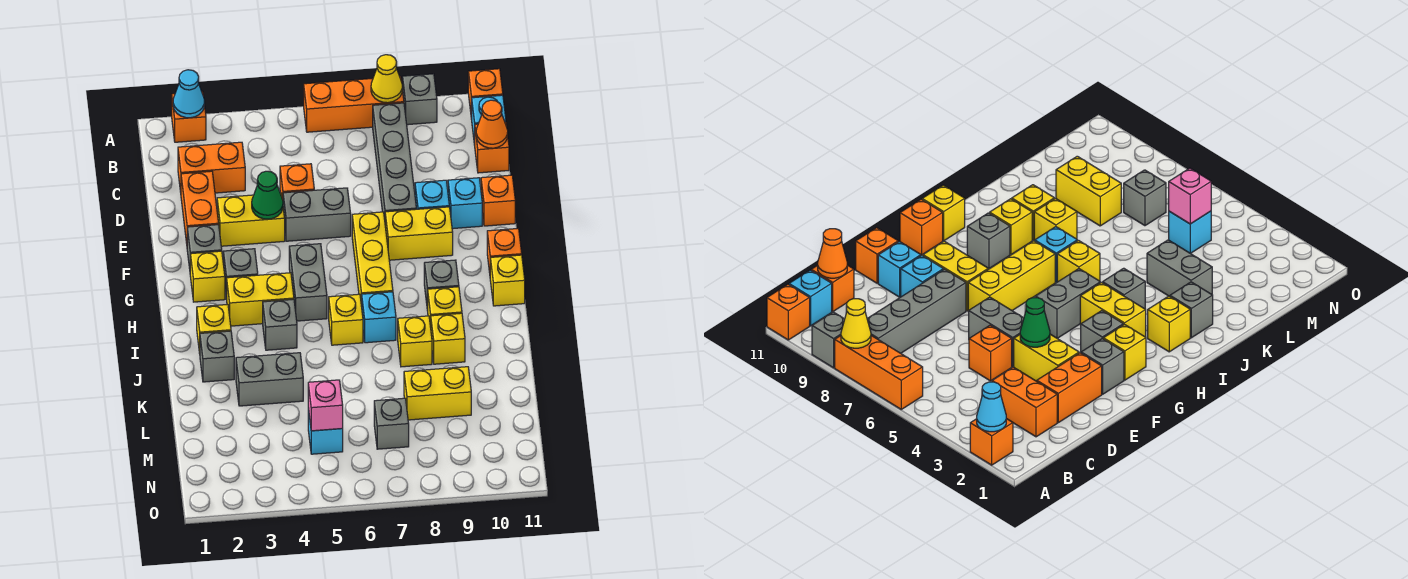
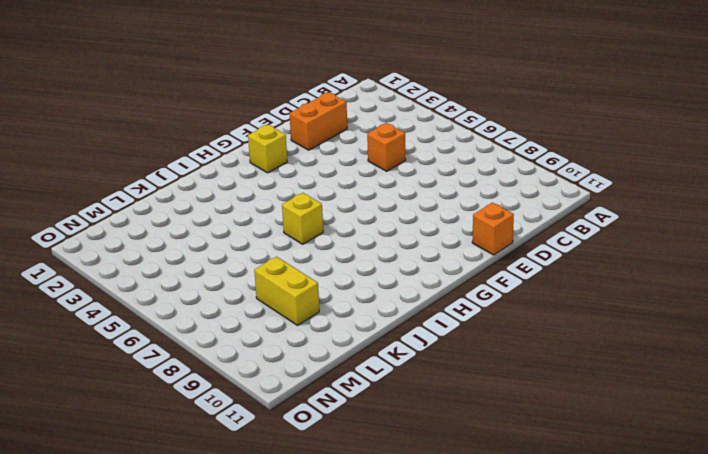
none -> orange 1x1 brick [172,92,206,142]
none -> orange 1x3 brick [304,76,404,132]
none -> grey 1x1 brick [402,74,437,125]
none -> orange 1x1 brick [468,69,503,119]

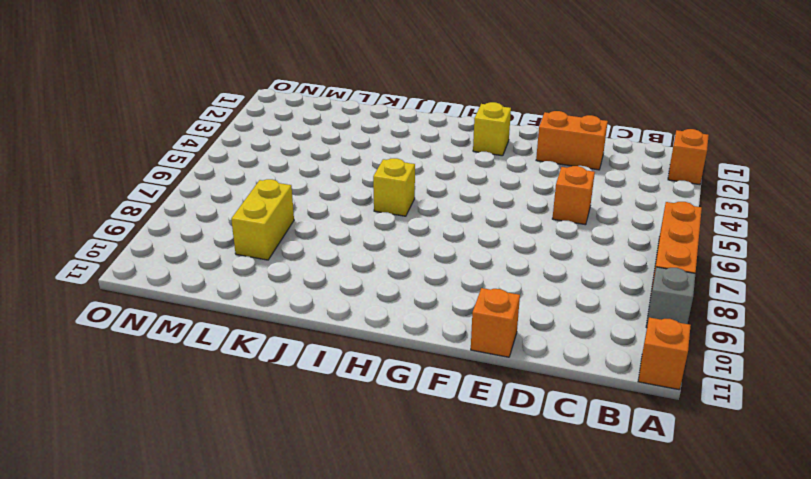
none -> grey 1x4 brick [373,103,416,219]
none -> cyan 1x1 brick [472,95,506,145]
none -> orange 1x2 brick [178,142,245,193]
none -> orange 1x1 brick [475,122,509,173]

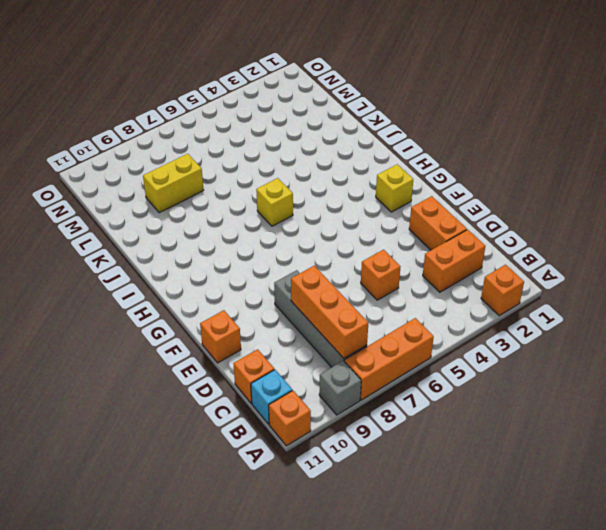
orange 1x3 brick [291,266,368,358] -> none
none -> yellow 1x2 brick [217,193,285,246]
none -> grey 1x2 brick [283,188,351,241]
none -> cyan 1x1 brick [415,180,449,209]
none -> cyan 1x1 brick [448,178,482,229]

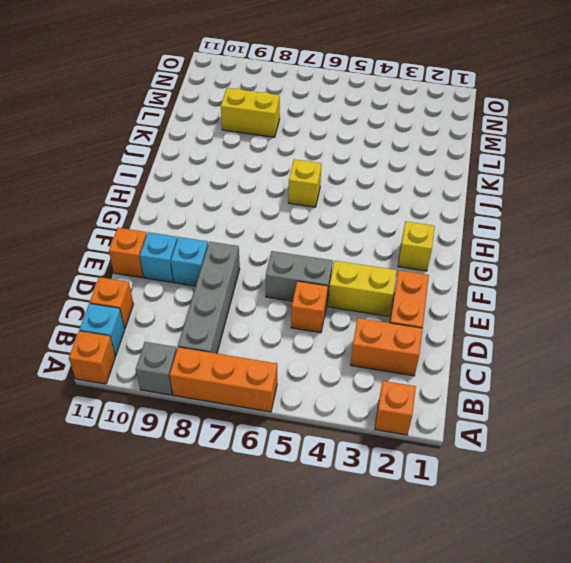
none -> grey 1x1 brick [187,225,222,269]
none -> yellow 1x3 brick [352,212,393,306]
none -> yellow 1x2 brick [385,207,453,260]
none -> grey 1x1 brick [223,249,258,299]

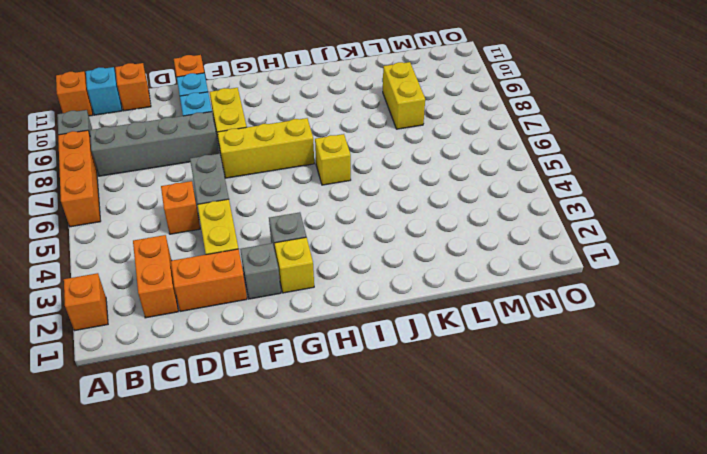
none -> grey 1x2 brick [289,244,327,321]
none -> orange 1x1 brick [487,229,522,273]
none -> yellow 1x2 brick [227,273,294,326]
none -> grey 1x1 brick [424,260,459,311]

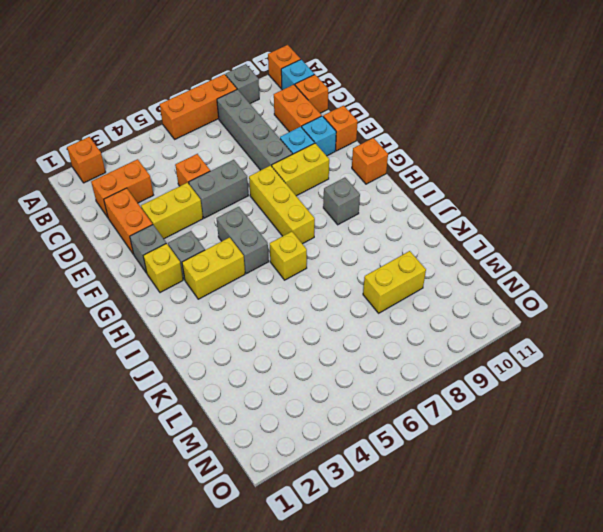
orange 1x2 brick [274,85,322,132] -> none
none -> yellow 1x1 brick [490,255,525,306]
none -> yellow 1x1 brick [197,304,231,353]
none -> grey 1x1 brick [263,299,297,350]
none -> cyan 1x1 brick [362,292,396,343]

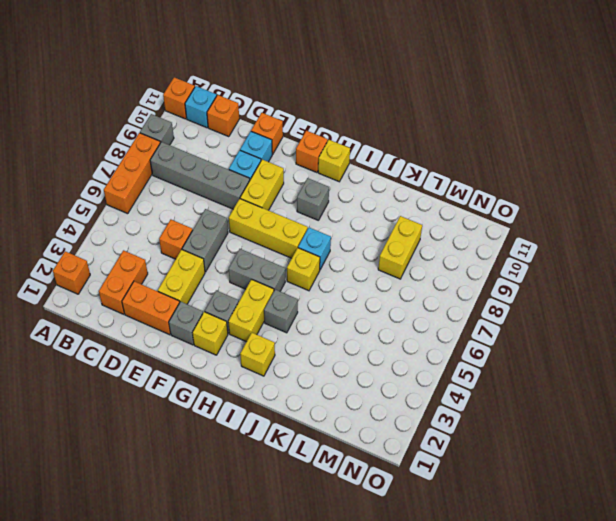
none -> yellow 1x1 brick [428,287,462,327]
none -> grey 1x1 brick [200,331,234,382]
none -> yellow 1x1 brick [398,316,432,367]
none -> yellow 1x1 brick [431,313,465,364]

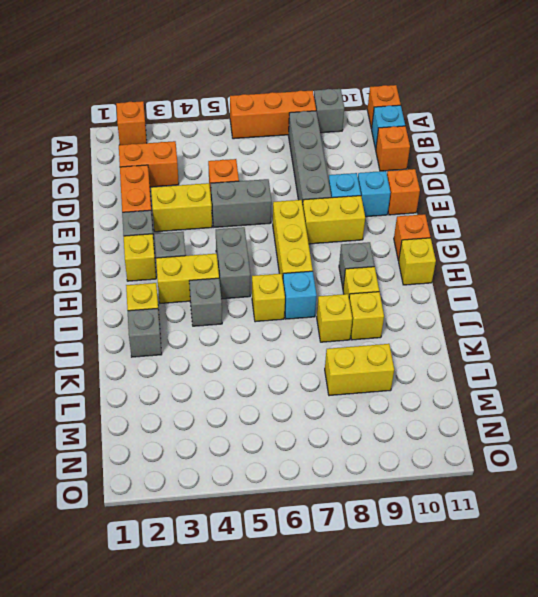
none -> grey 1x2 brick [236,353,303,406]
none -> cyan 1x1 brick [308,408,343,454]
none -> grey 1x1 brick [374,398,409,449]
none -> cyan 1x1 cone [173,70,205,118]

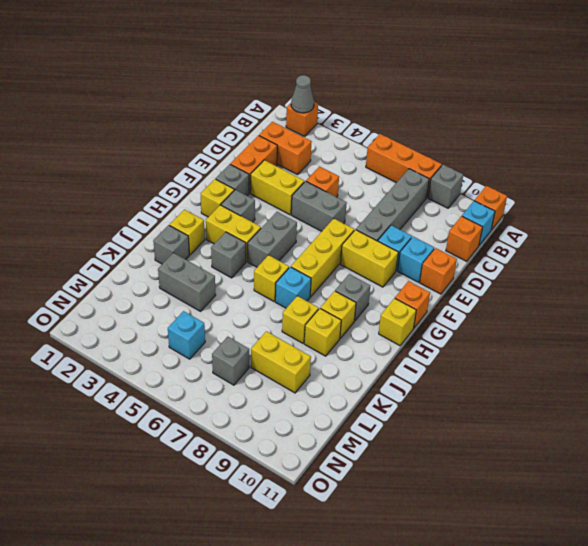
grey 1x1 cone [291,75,314,113] -> cyan 1x1 cone [173,70,205,118]
none -> yellow 1x1 cone [371,55,402,103]
none -> orange 1x1 cone [476,100,508,148]
none -> green 1x1 cone [252,171,283,219]
none -> pink 1x1 brick [308,380,343,431]

